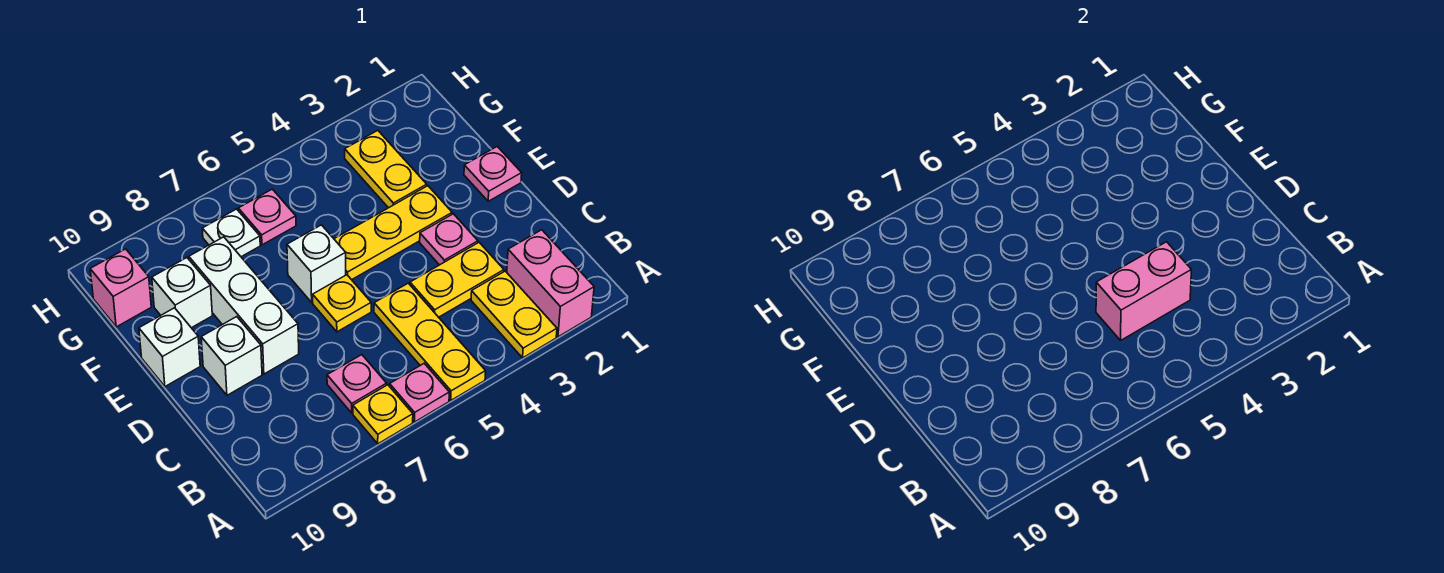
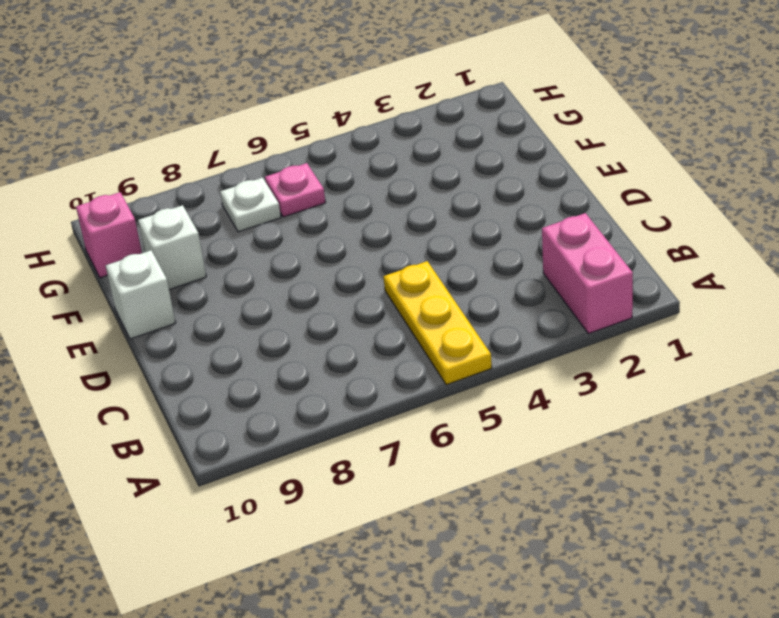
none -> yellow 1x2 plate [471,271,557,358]
none -> pink 1x1 plate [390,364,449,422]
none -> yellow 1x1 plate [353,385,413,444]

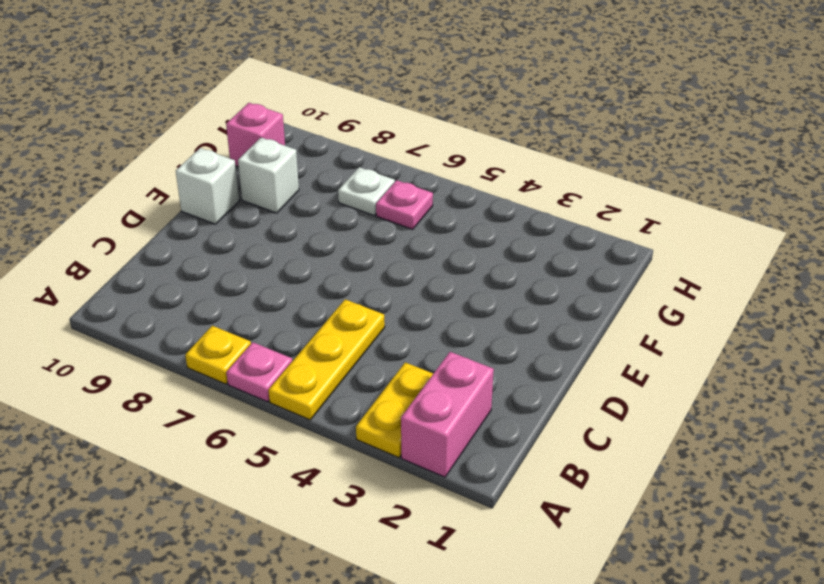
none -> pink 1x1 plate [327,355,387,413]
none -> yellow 1x2 plate [410,243,504,317]
none -> pink 1x1 plate [420,214,478,265]

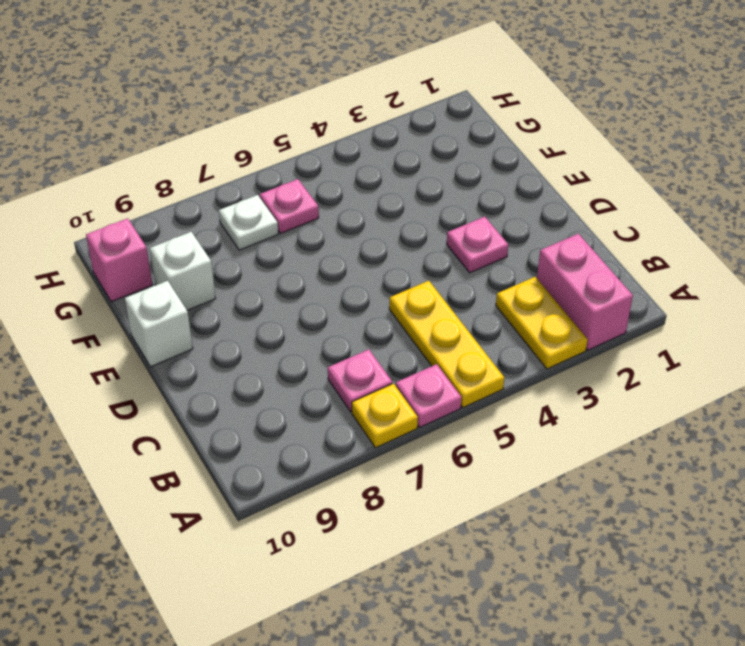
none -> yellow 1x2 plate [410,243,504,317]
none -> yellow 1x1 plate [313,275,371,332]
none -> white 1x3 brick [189,237,299,374]

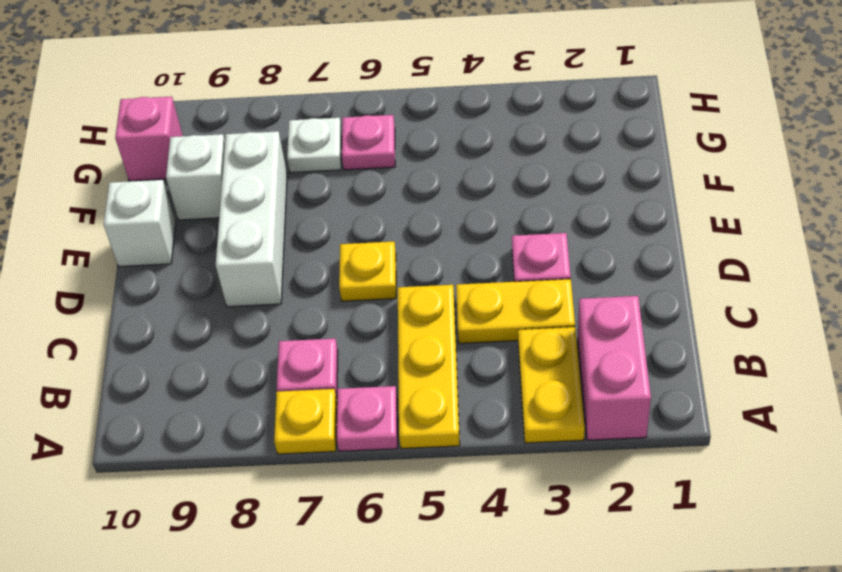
none -> white 1x1 brick [201,317,262,395]
none -> pink 1x1 plate [464,147,522,201]
none -> yellow 1x3 plate [334,186,452,280]

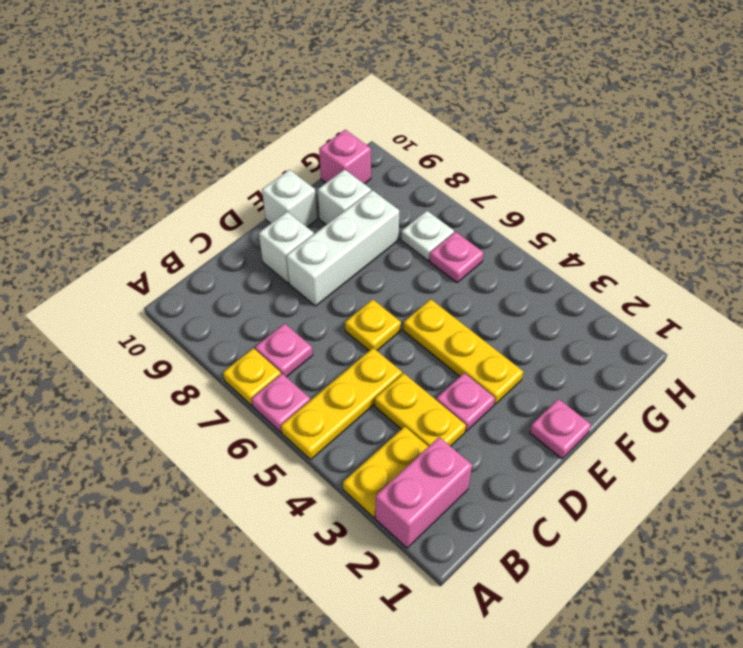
none -> white 1x1 brick [287,225,346,302]
none -> yellow 1x2 plate [345,130,427,208]
none -> pink 1x2 brick [1096,242,1191,340]

